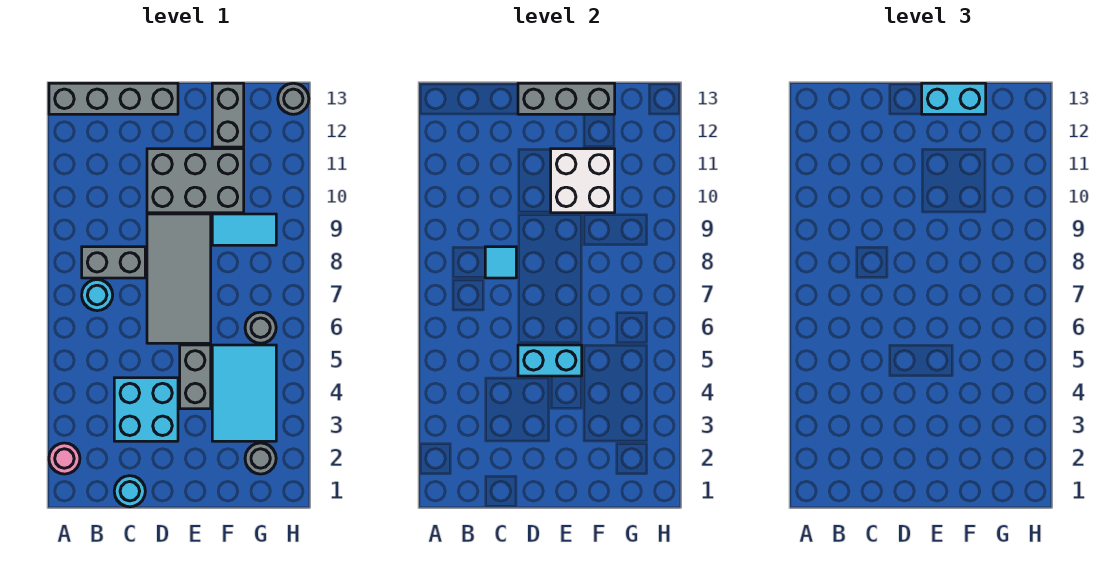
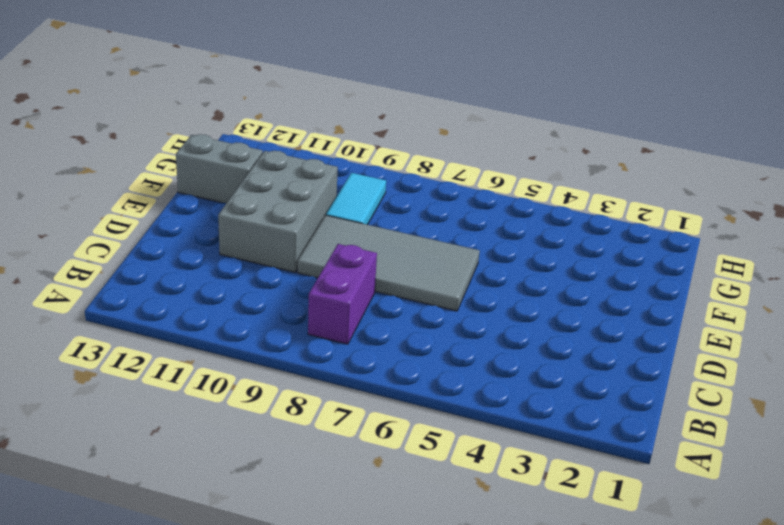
purple 1x2 brick [308,244,377,344] -> grey 1x2 brick [82,247,145,278]
none -> pink 1x1 round brick [49,443,80,474]
none -> grey 1x4 brick [49,83,178,114]
none -> cyan 1x1 round brick [82,280,113,311]

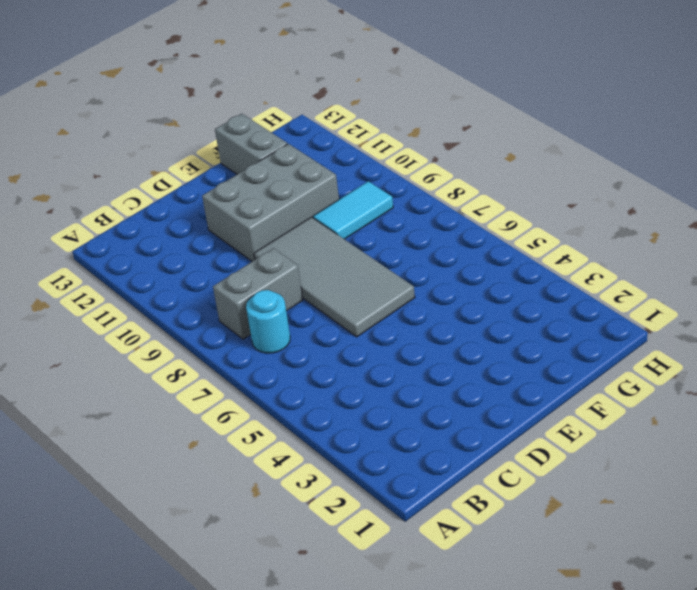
none -> pink 1x1 round brick [49,443,80,474]
none -> grey 1x4 brick [49,83,178,114]
none -> cyan 1x1 round brick [114,476,145,507]

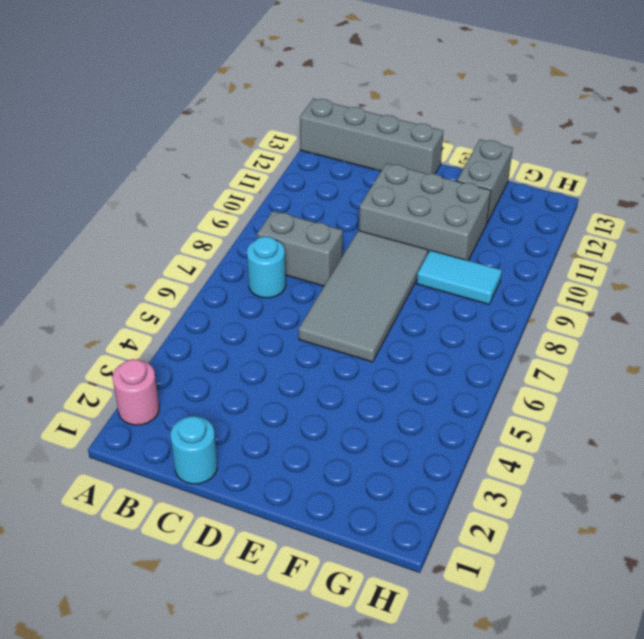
none -> cyan 2x2 brick [114,378,178,441]
none -> grey 1x2 brick [180,345,211,409]
none -> cyan 2x3 tile [212,345,276,441]

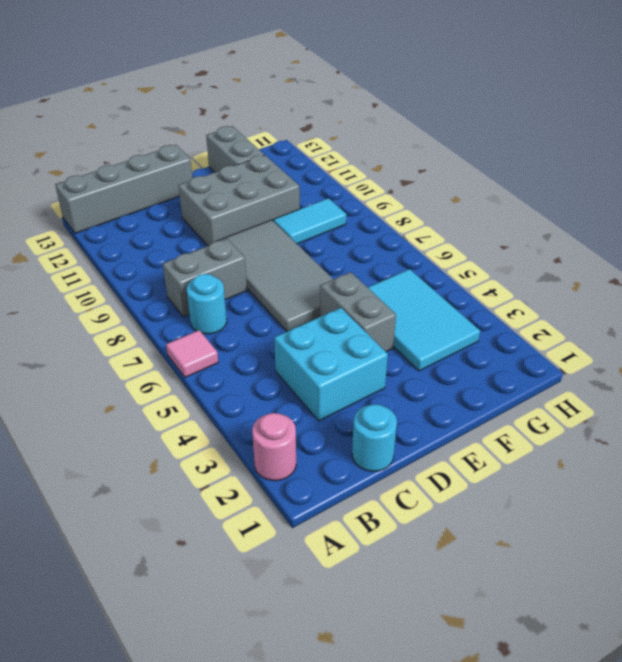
pink 1x1 tile [166,330,218,377] -> none
none -> grey 1x1 round brick [245,443,276,474]
none -> grey 1x1 round brick [245,312,276,343]
none -> grey 1x1 round brick [278,83,309,114]

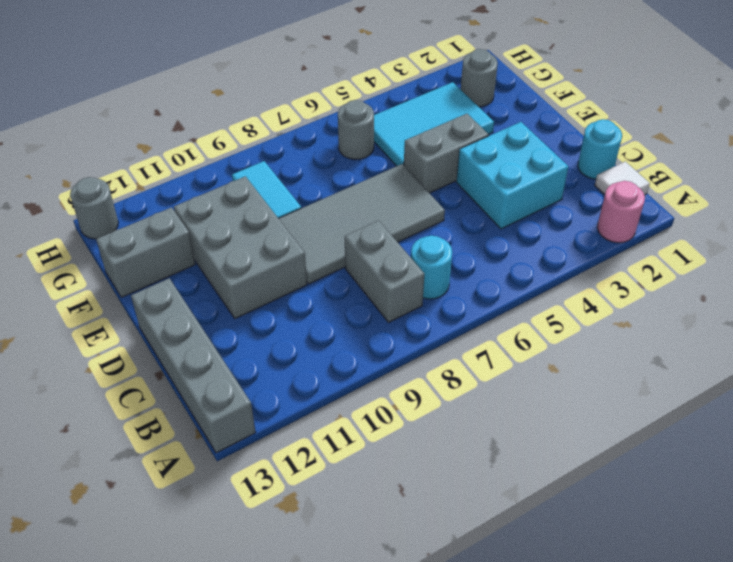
white 1x1 tile [595,161,650,195] -> none
none -> cyan 1x1 tile [485,247,516,278]
none -> cyan 1x2 brick [518,345,582,376]
none -> grey 1x3 brick [518,83,615,114]

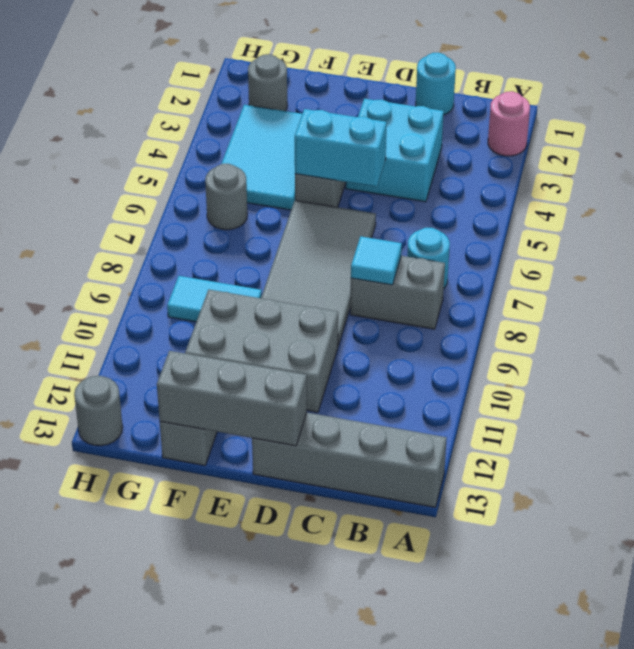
none -> white 2x2 brick [551,149,615,213]
none -> cyan 1x2 brick [922,83,986,114]

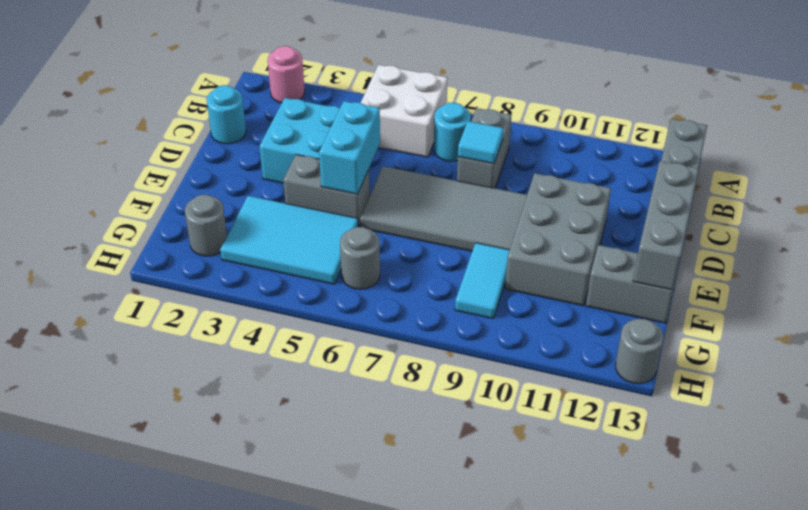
white 2x2 brick [361,65,448,157] -> white 2x2 brick moved to [551,149,615,213]
none -> cyan 1x2 brick [922,83,986,114]

